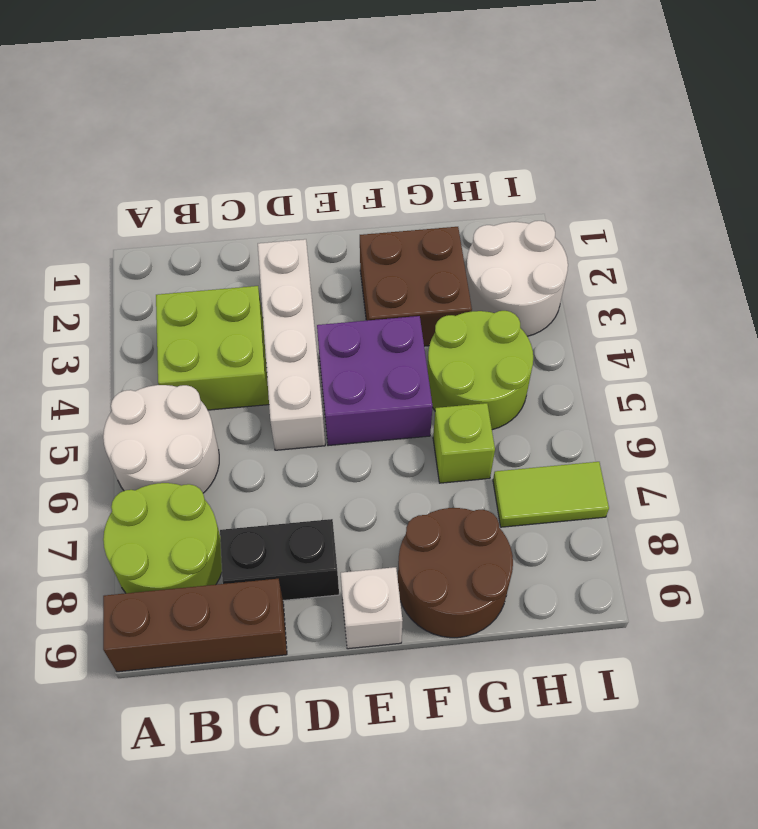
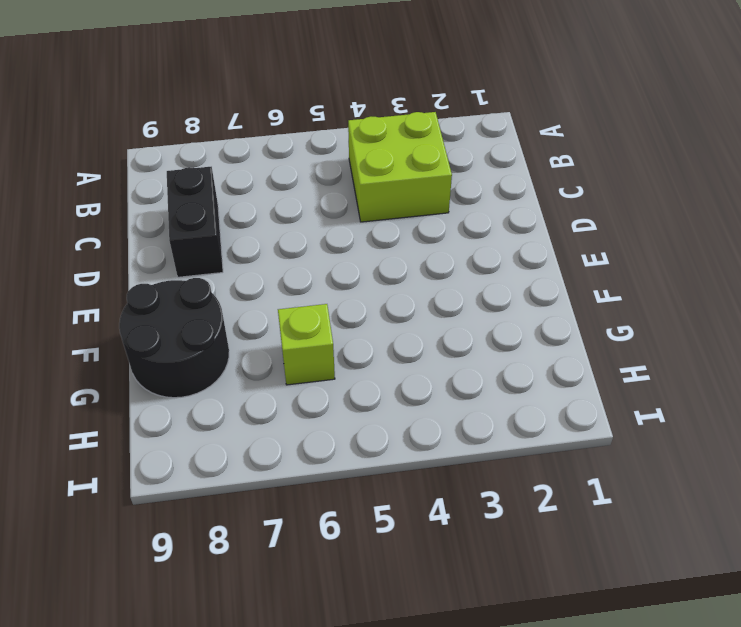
black 2x2 round brick [119,278,229,398] -> brown 2x2 round brick [398,508,513,638]
none -> white 2x2 round brick [103,385,219,493]
none -> lime 2x2 round brick [103,483,222,593]
none -> brown 1x3 brick [103,579,287,672]

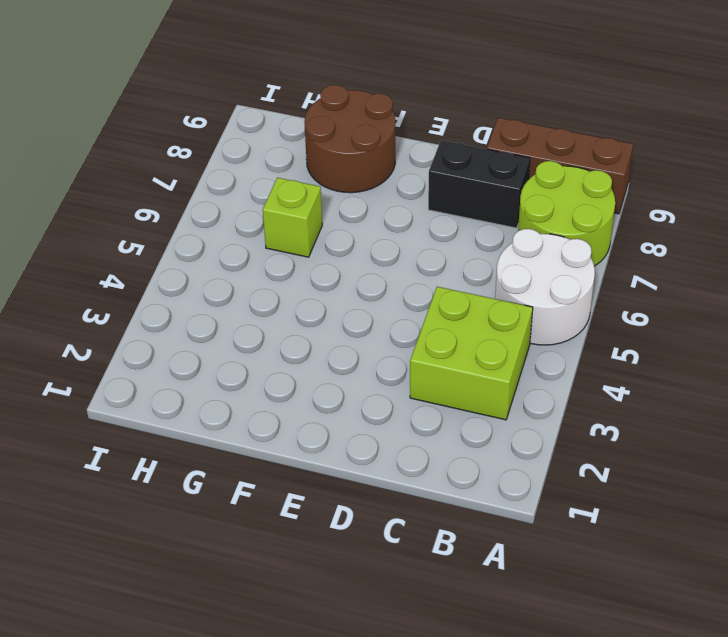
none -> white 1x4 brick [258,239,325,450]
none -> purple 2x2 brick [317,316,433,446]
none -> white 1x1 brick [341,567,403,649]

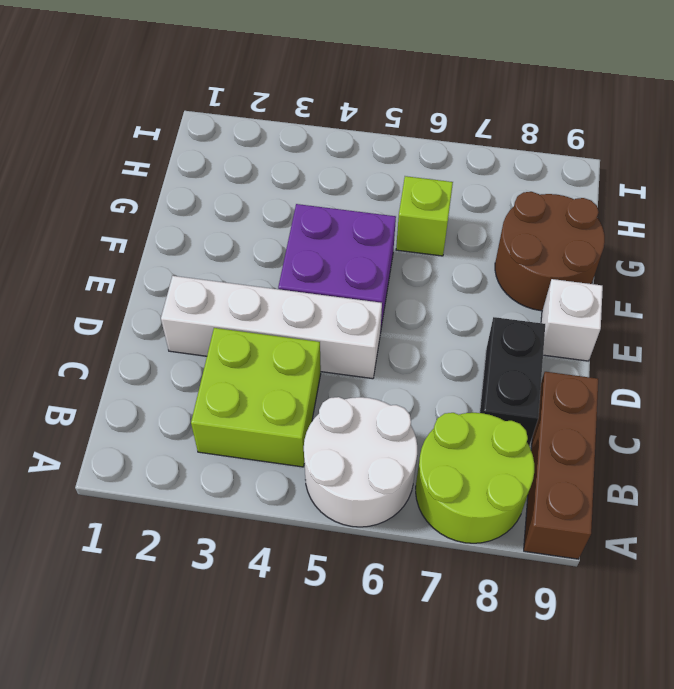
none -> brown 2x2 brick [360,227,472,346]
none -> lime 2x2 round brick [427,311,533,430]
none -> white 2x2 round brick [466,221,568,336]

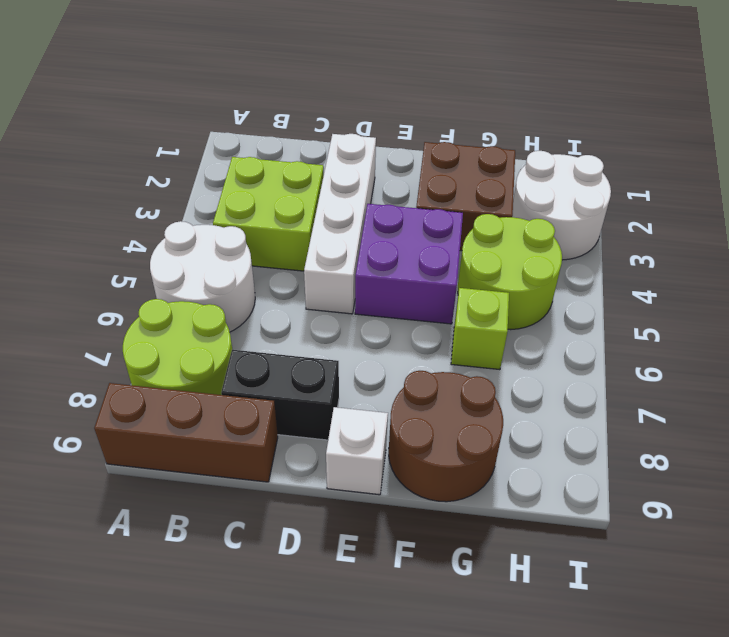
none -> lime 1x2 tile [493,462,609,527]

